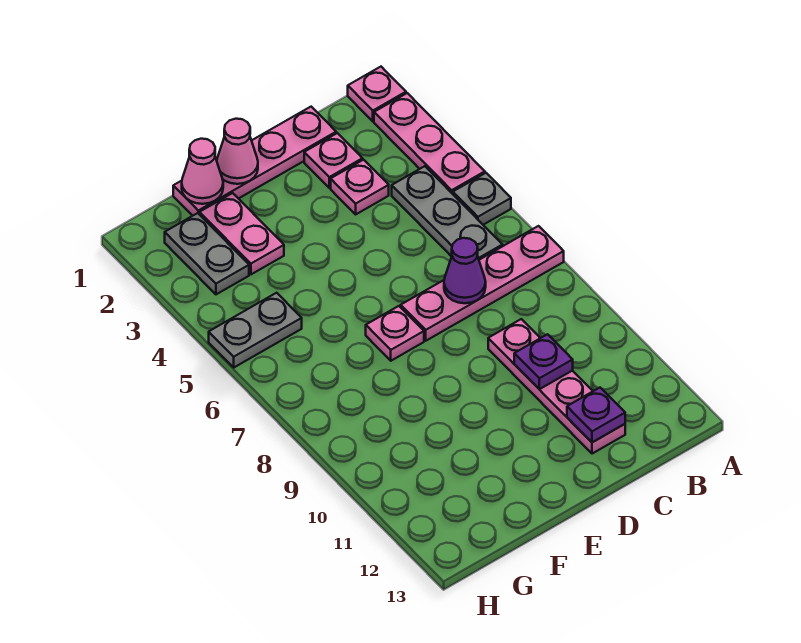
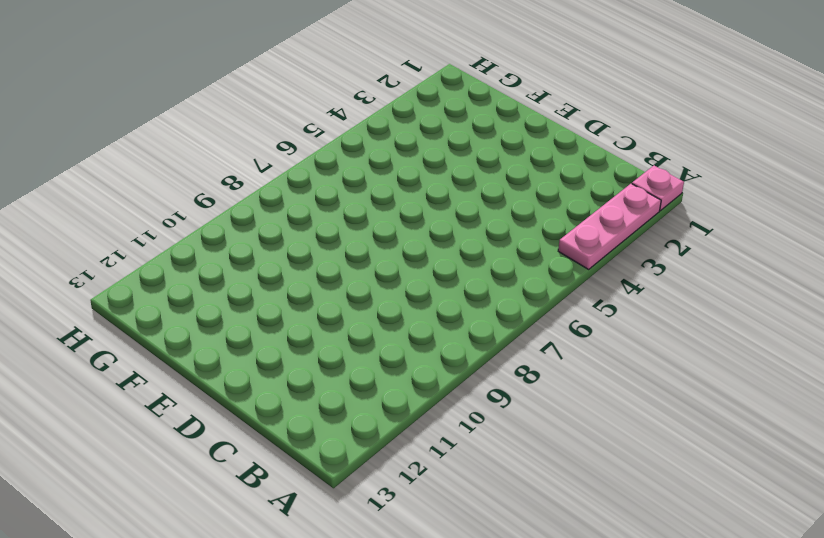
none -> grey 1x1 plate [453,173,511,225]
none -> pink 1x4 plate [401,226,564,341]
none -> grey 1x3 plate [392,166,503,260]

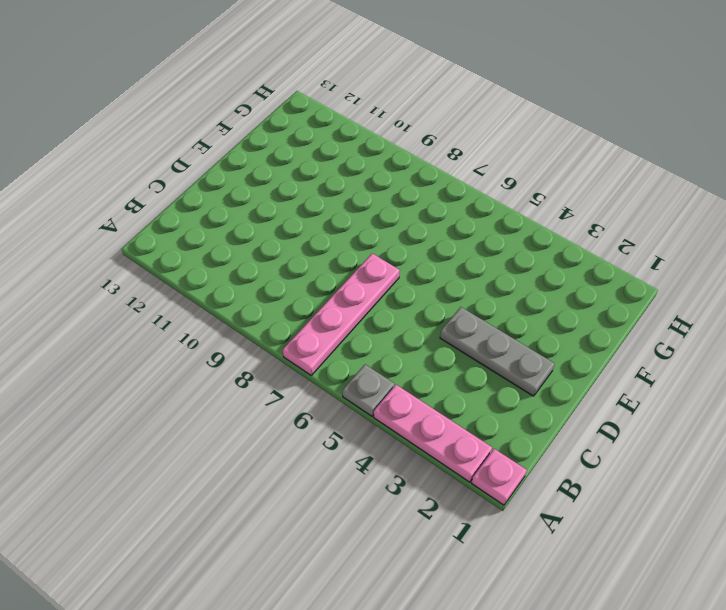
grey 1x3 plate [440,307,555,396] -> grey 1x3 plate moved to [392,166,503,260]
none -> pink 1x4 plate [173,107,336,216]
none -> pink 1x1 plate [304,133,363,188]
none -> pink 1x1 plate [331,160,389,214]

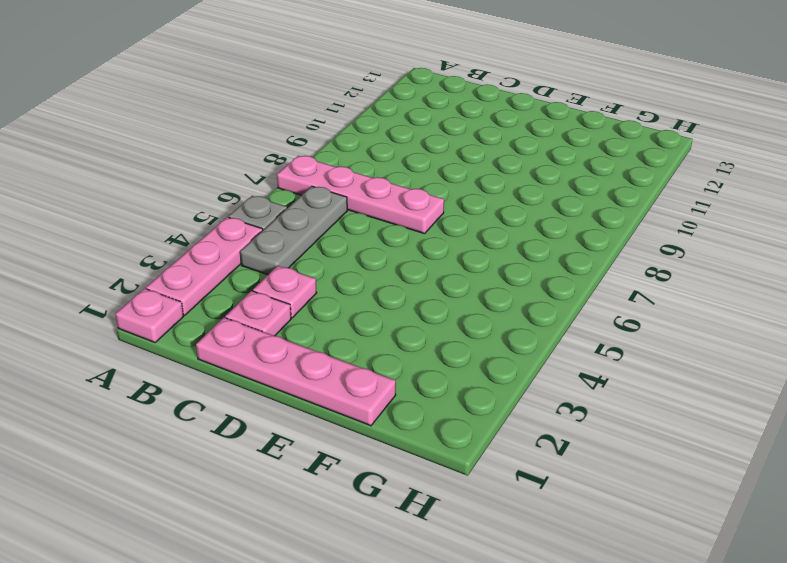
none -> pink 1x4 plate [488,319,625,454]
none -> pink 1x1 plate [366,306,424,361]
none -> pink 1x2 plate [200,193,284,274]

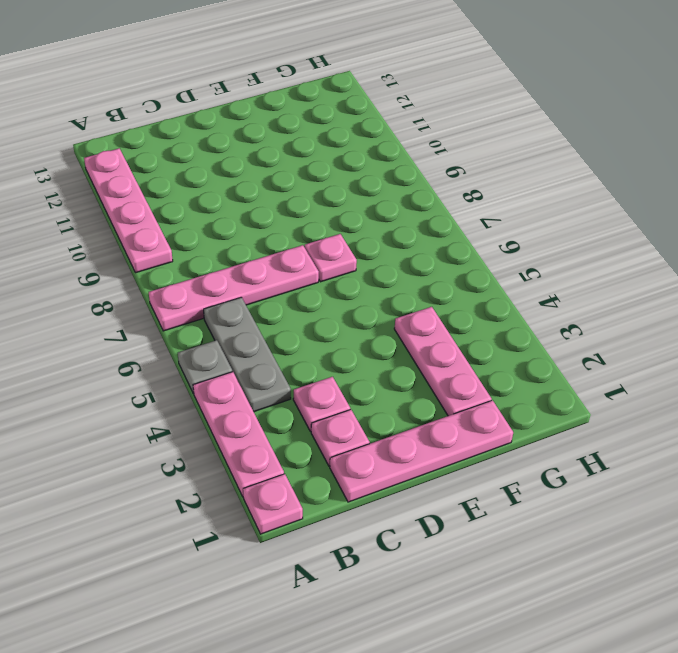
pink 1x4 plate [84,148,173,273] -> pink 1x4 plate moved to [488,319,625,454]
pink 1x3 plate [394,307,492,416] -> pink 1x2 plate [200,193,284,274]
none -> grey 1x2 plate [165,213,249,294]
none -> grey 1x2 plate [209,293,302,367]
none -> purple 1x1 cone [444,238,486,303]

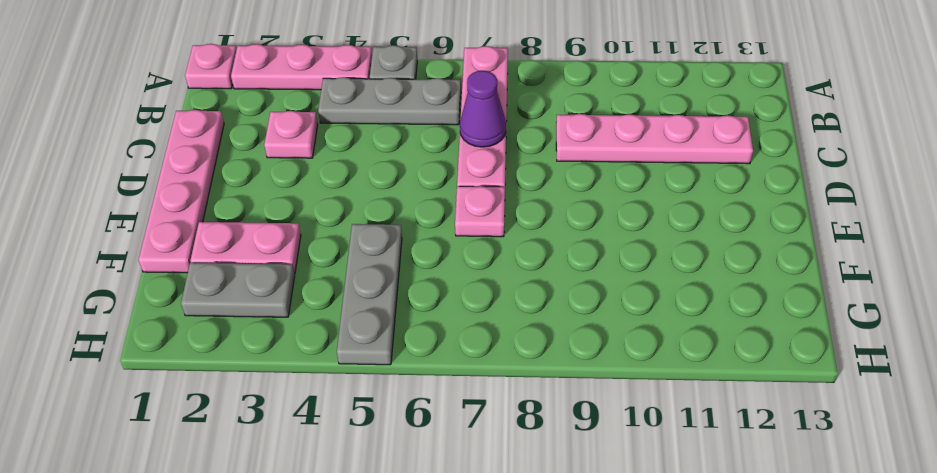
grey 1x3 plate [337,224,402,365] -> grey 1x2 plate [209,293,302,367]
none -> pink 1x1 plate [304,133,363,188]
none -> purple 1x1 plate [514,334,573,389]
none -> purple 1x1 plate [567,388,625,442]

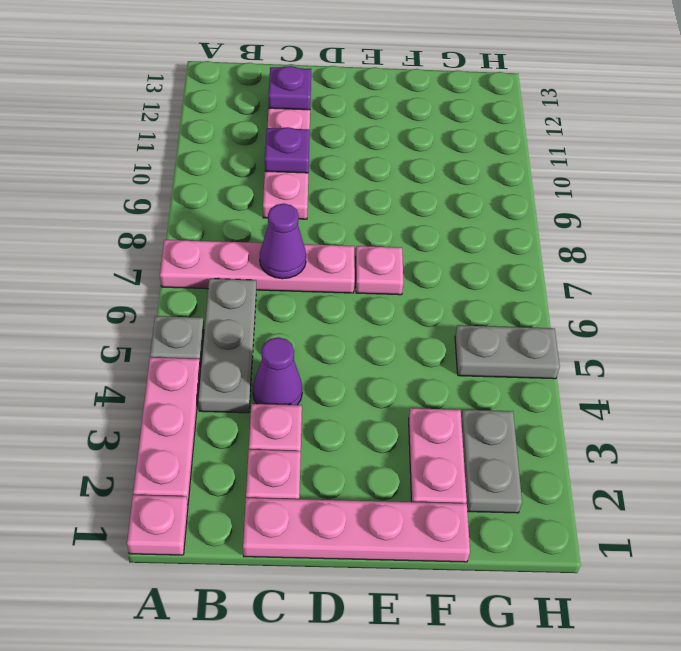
purple 1x1 cone [253,337,302,405] -> none
none -> pink 1x1 cone [217,119,258,184]
none -> pink 1x1 cone [182,139,223,204]

